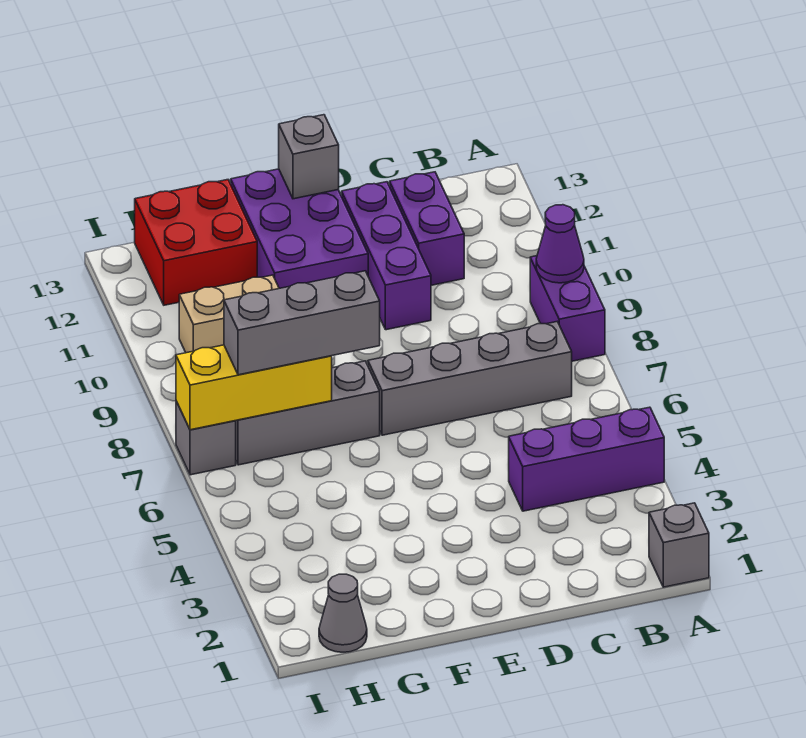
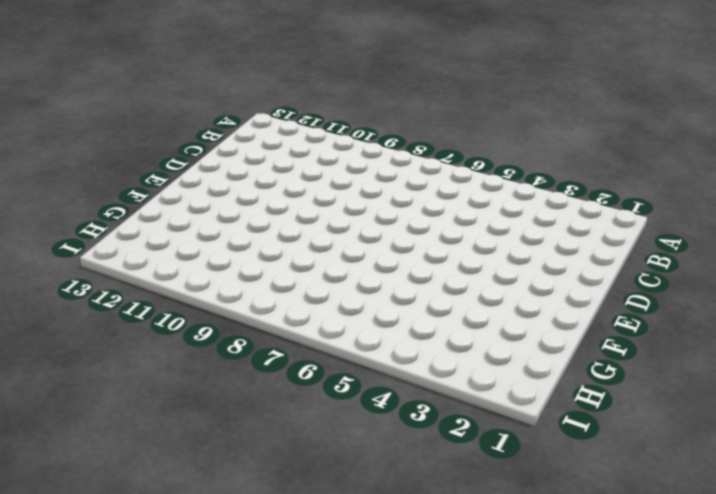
none -> grey 1x1 brick [649,503,709,587]
none -> purple 1x3 brick [509,407,664,511]
none -> purple 1x2 brick [530,256,605,361]

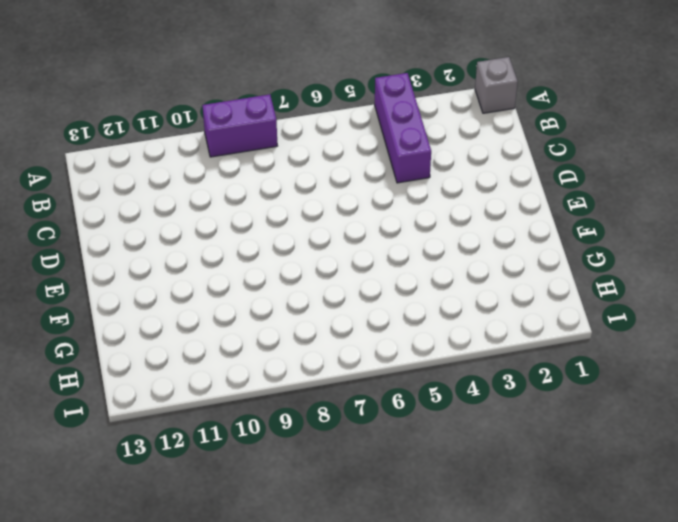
none -> grey 1x4 brick [368,322,572,435]
none -> purple 1x2 brick [390,172,464,285]
none -> purple 1x3 brick [342,182,431,330]

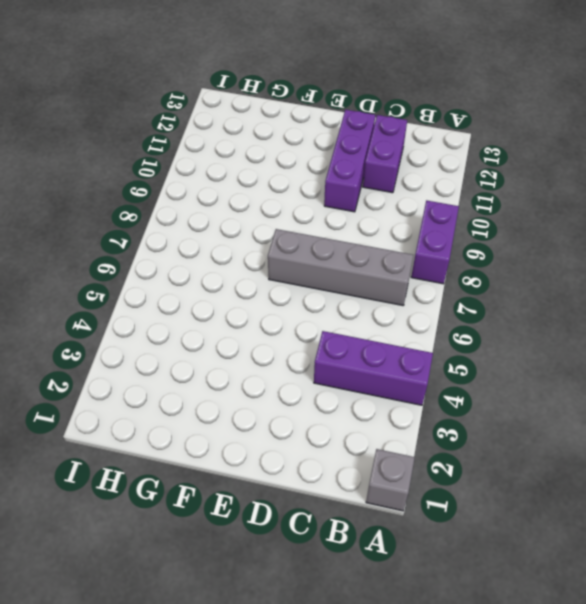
none -> purple 2x3 brick [231,169,368,288]
none -> grey 1x3 brick [236,361,380,465]
none -> tan 1x2 brick [179,275,279,353]

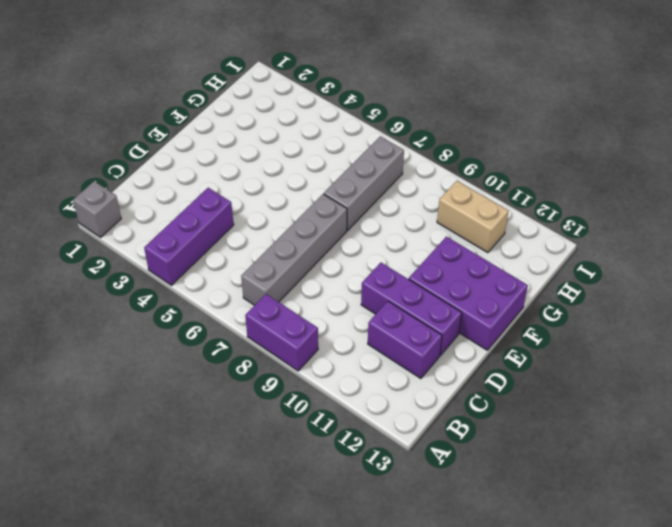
tan 1x2 brick [437,181,509,253] -> tan 1x2 brick turned to [179,275,279,353]
none -> red 2x2 brick [135,180,257,305]
none -> grey 1x1 cone [319,574,367,652]
none -> grey 1x1 brick [176,401,236,475]

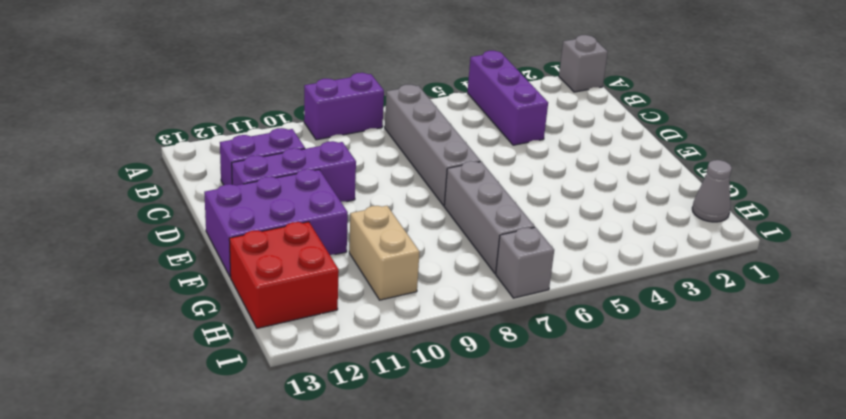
none -> purple 1x1 cone [536,205,584,283]
none -> grey 1x1 brick [279,115,339,199]
none -> yellow 1x3 brick [176,345,332,430]

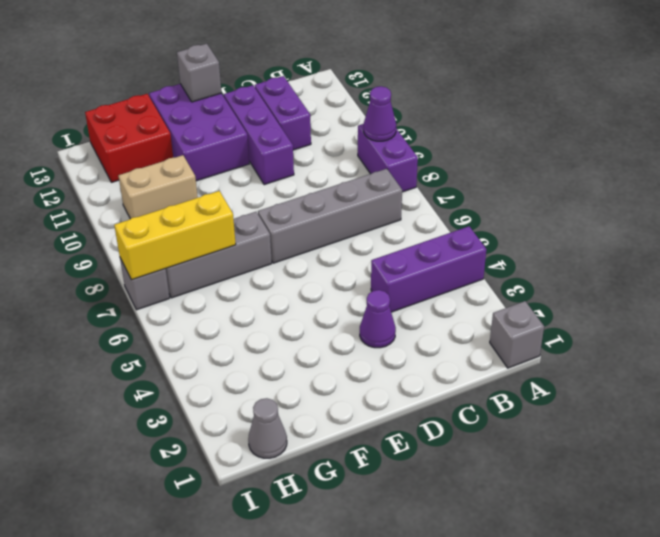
purple 1x1 cone [360,290,396,348] -> none
none -> grey 1x3 brick [224,271,380,375]

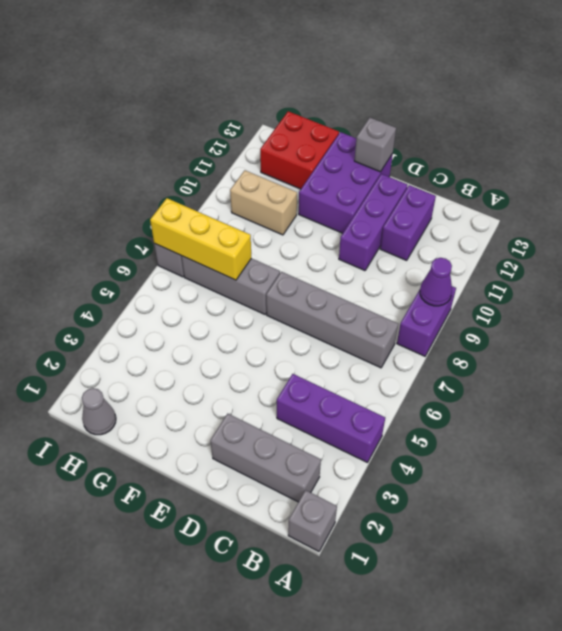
grey 1x3 brick [210,414,321,502] -> grey 1x3 brick moved to [224,271,380,375]

